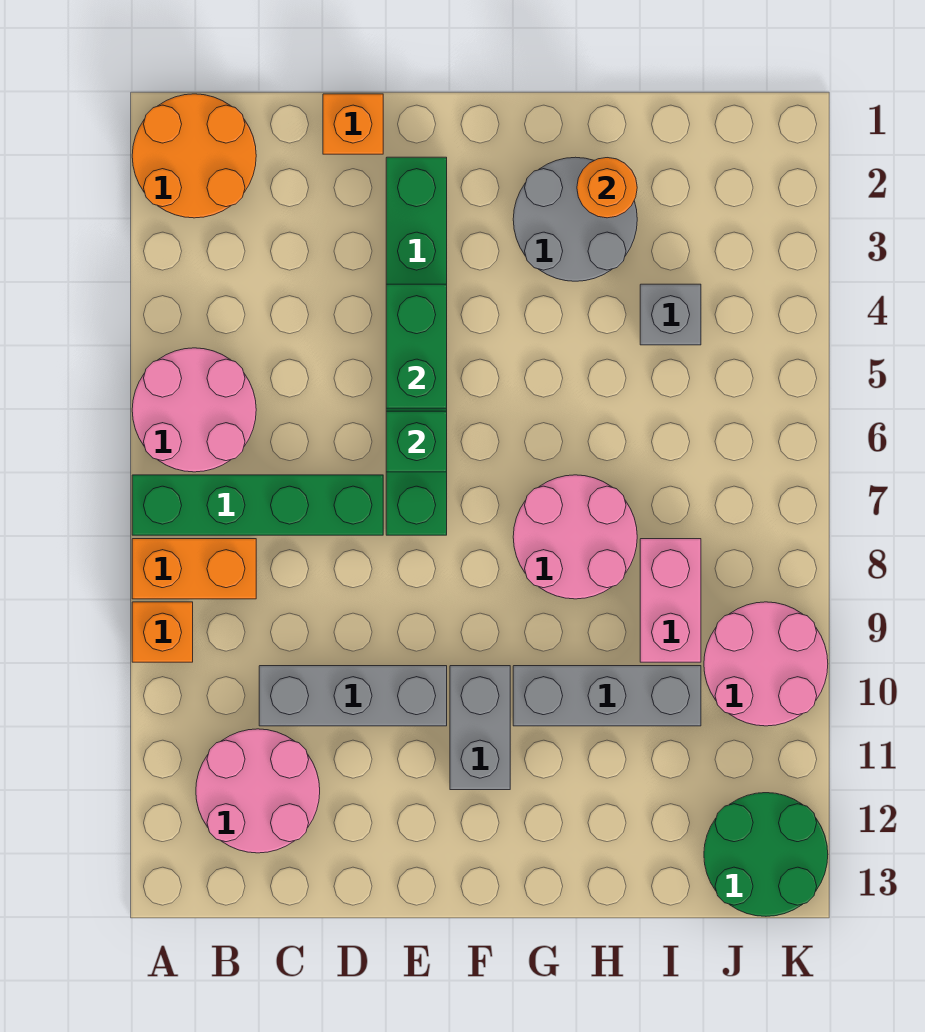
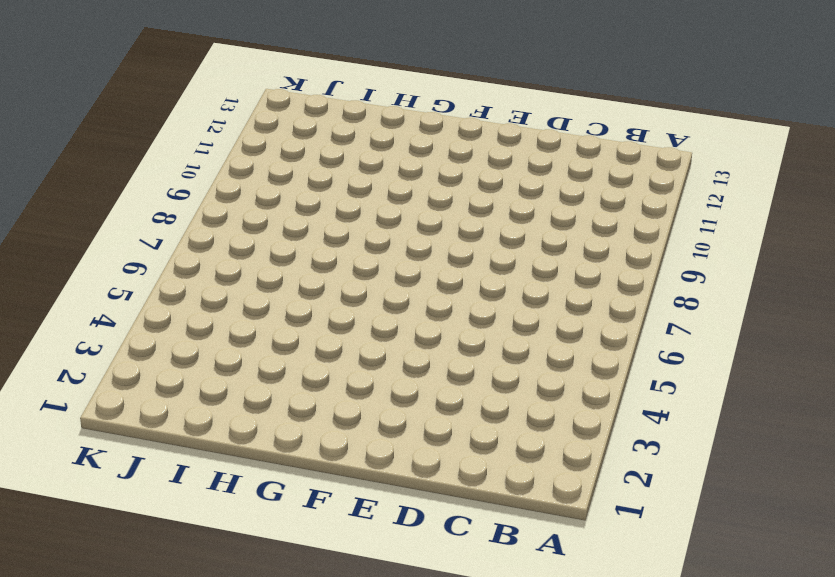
none -> orange 2x2 round brick [132,94,256,218]
none -> pink 2x2 round brick [132,348,256,472]
none -> green 1x4 brick [132,475,383,535]

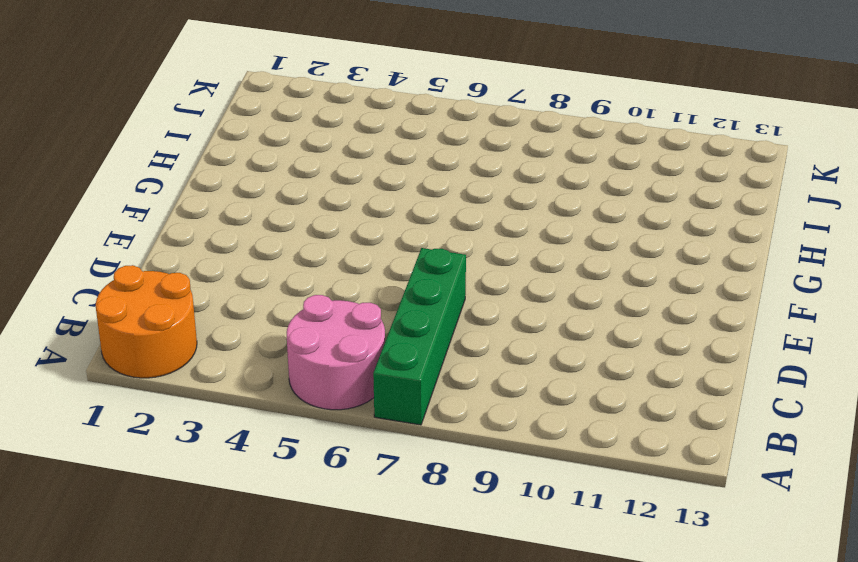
none -> orange 1x2 brick [132,539,256,599]
none -> orange 1x1 brick [132,602,193,662]
none -> pink 2x2 round brick [196,729,320,853]

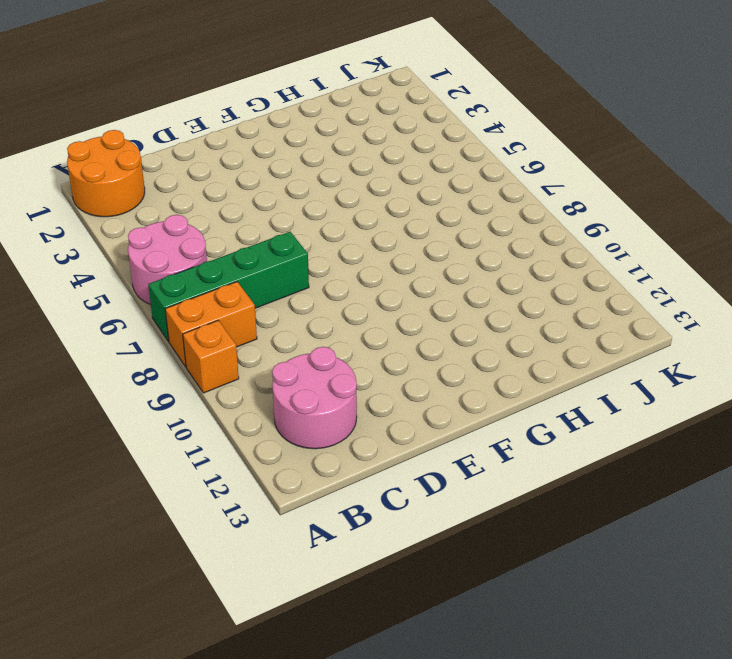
none -> grey 1x3 brick [259,666,447,726]
none -> orange 1x1 brick [323,94,383,154]
none -> green 1x6 brick [386,157,447,535]

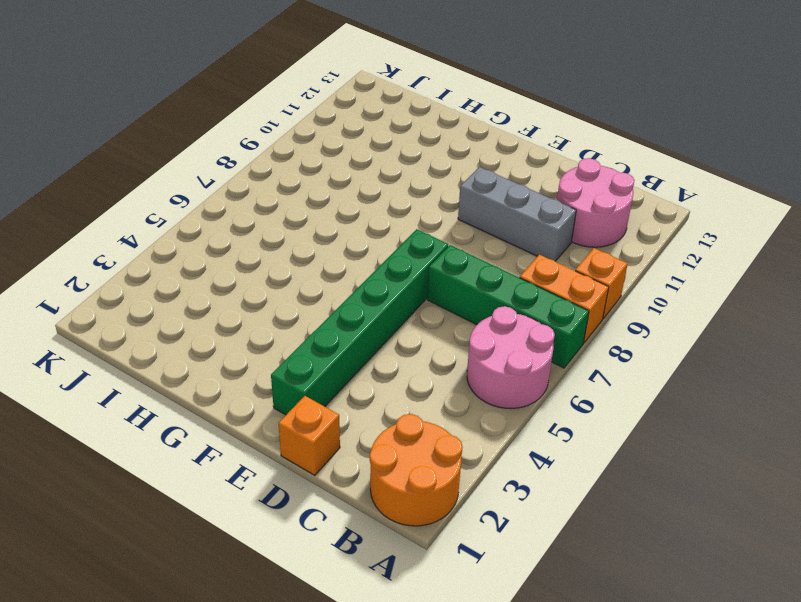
none -> grey 1x2 brick [450,666,510,790]
none -> grey 2x2 round brick [513,157,637,281]
none -> pink 2x2 round brick [513,475,637,599]

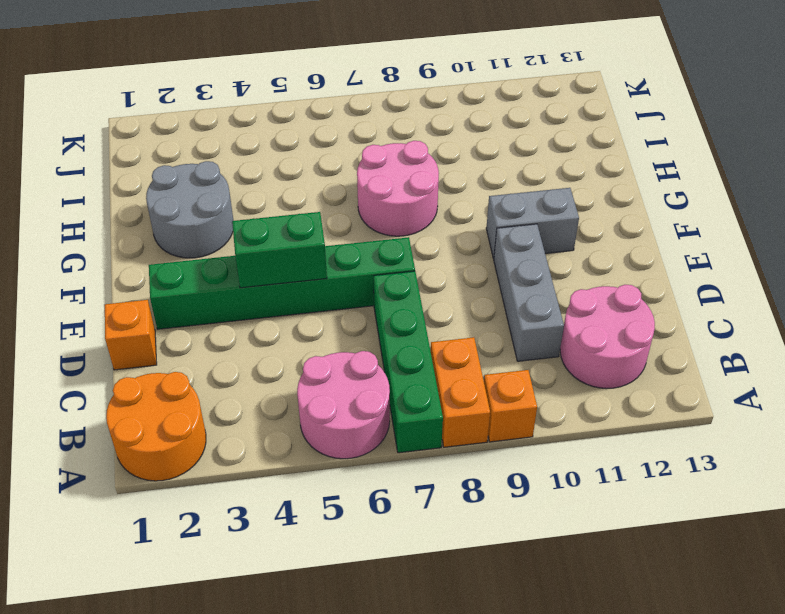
none -> grey 1x3 brick [513,666,701,726]
none -> grey 1x1 brick [640,284,701,345]
none -> pink 1x2 brick [640,539,701,662]

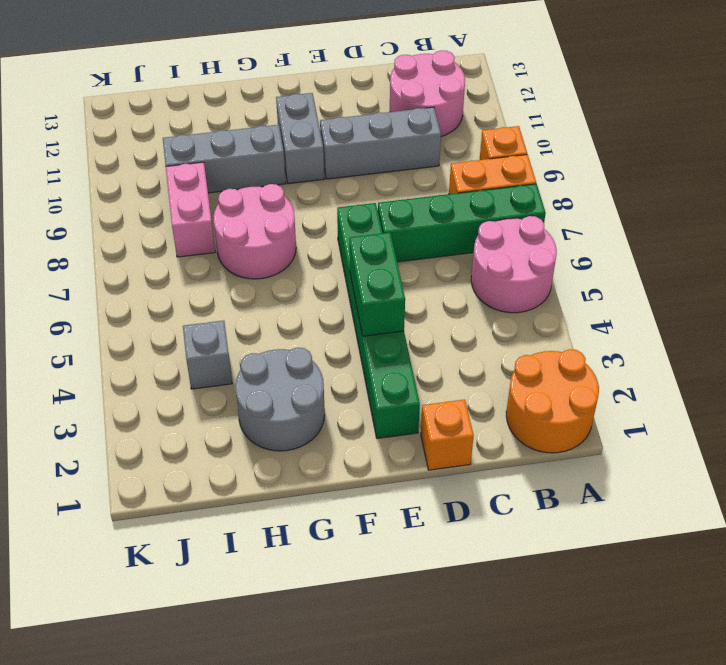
none -> pink 2x2 round brick [704,602,828,726]
none -> green 2x2 round brick [704,793,828,916]
none -> green 1x1 brick [386,411,447,472]

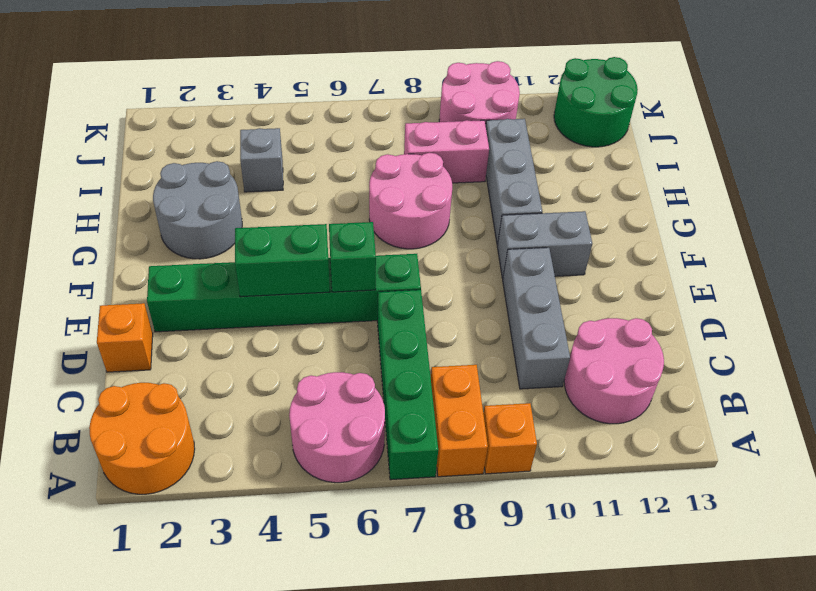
none -> orange 1x1 round brick [577,158,637,218]

